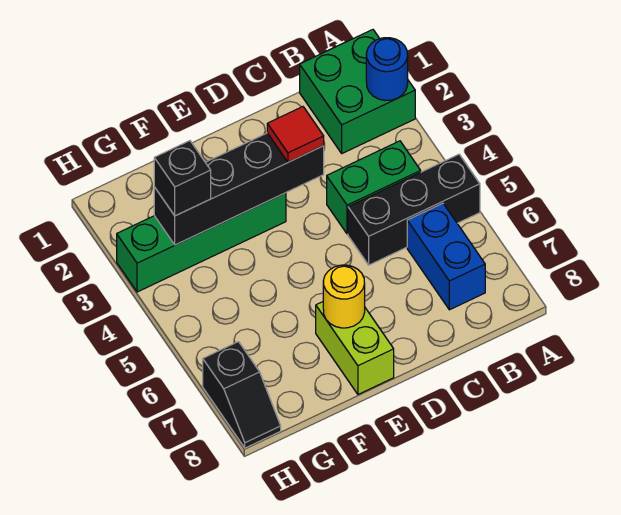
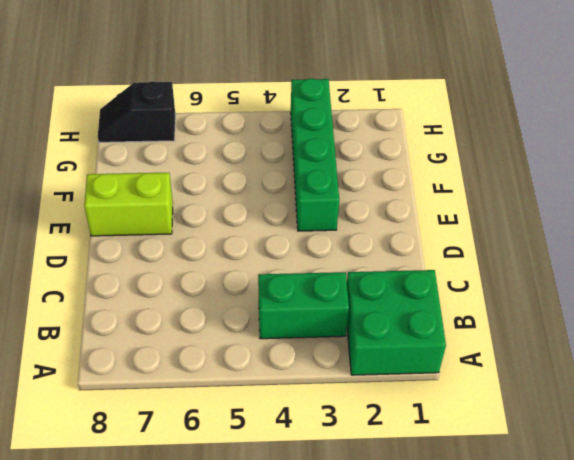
green 1x2 brick [258,272,349,339] -> green 1x2 brick turned to [327,141,421,234]
none -> black 1x3 brick [348,154,480,265]
none -> blue 1x2 brick [407,203,485,310]
none -> blue 1x1 round brick [366,38,408,100]

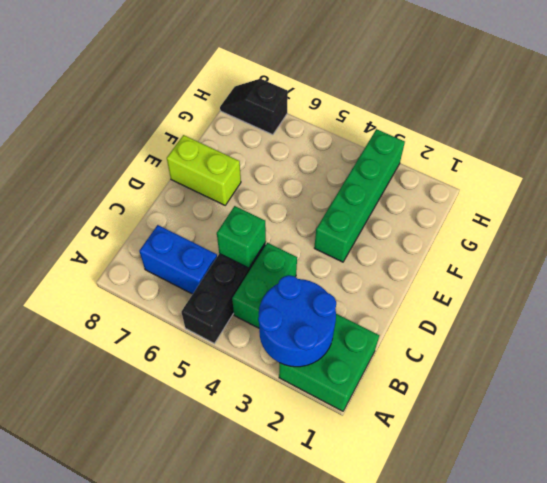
blue 2x2 round brick [258,275,336,367] -> blue 1x1 round brick [366,38,408,100]
green 1x1 brick [217,206,266,268] -> none
none -> black 1x4 brick [154,133,324,245]
none -> yellow 1x1 round brick [323,265,365,328]
none -> red 1x1 tile [267,107,324,162]

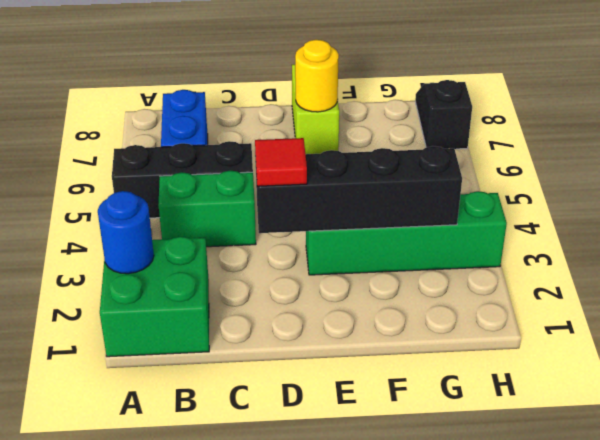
none -> black 1x1 brick [154,141,211,216]

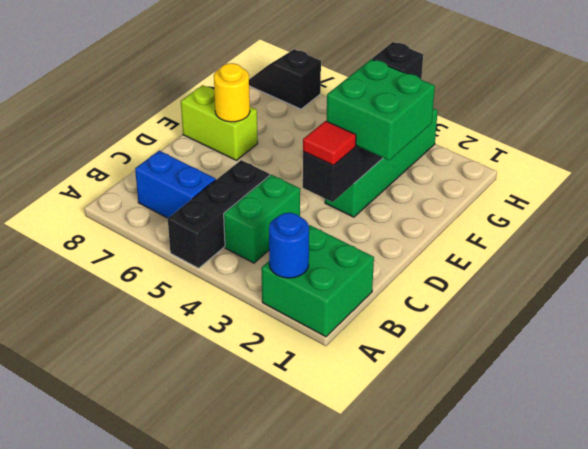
green 2x2 brick [327,59,435,160] -> none

